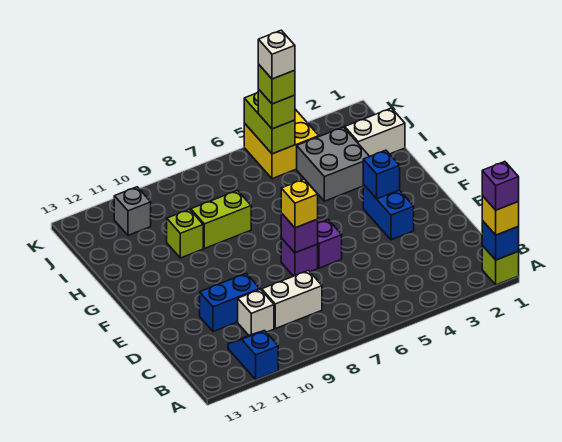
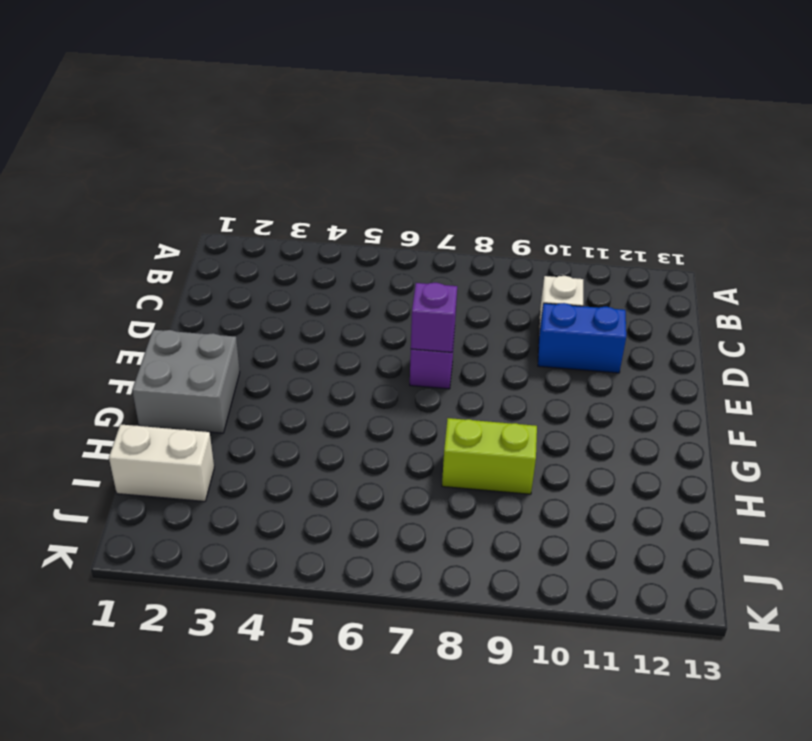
grey 2x2 brick [132,330,240,433] -> grey 2x2 brick moved to [297,127,370,201]
none -> lime 1x1 brick [482,246,519,285]
none -> blue 1x2 slope [228,331,278,379]
none -> white 1x2 brick [262,271,322,329]

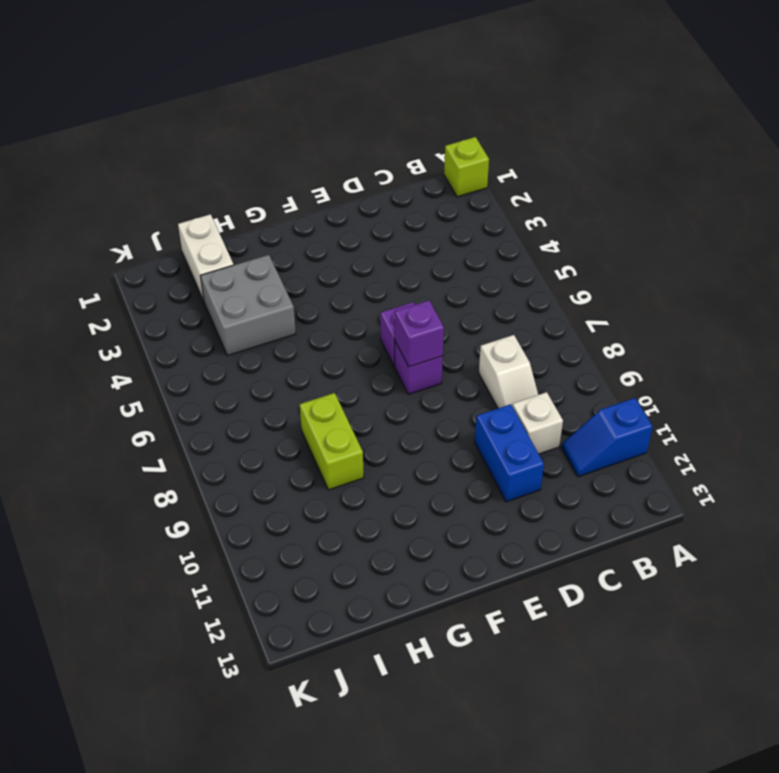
white 1x2 slope [479,335,538,408] -> white 1x2 brick [262,271,322,329]
none -> blue 1x2 brick [363,184,414,240]
none -> lime 1x1 brick [167,209,203,258]
none -> yellow 2x2 brick [244,109,319,179]

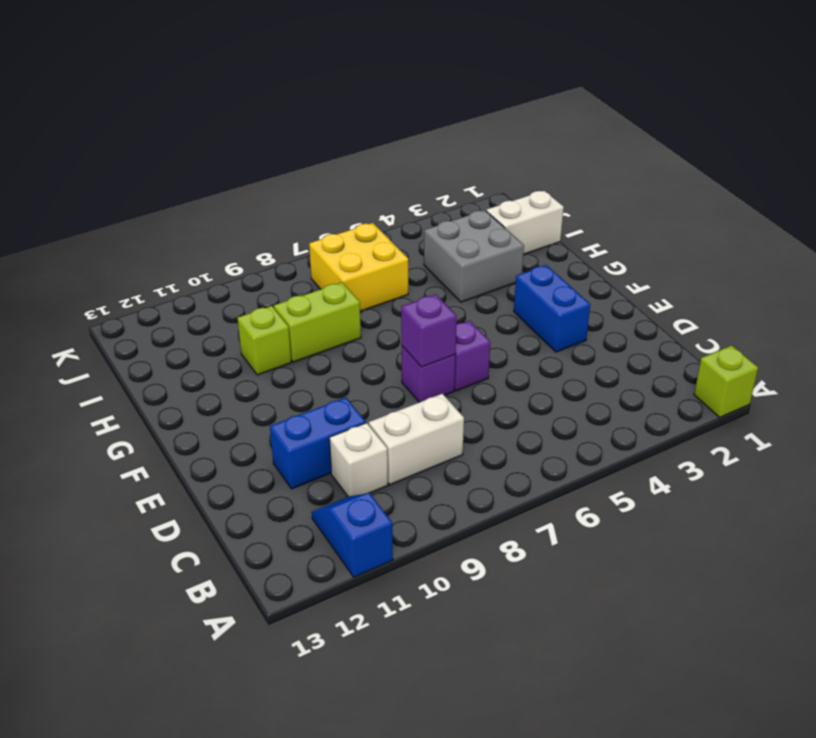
yellow 2x2 brick [309,223,408,311] -> yellow 2x2 brick moved to [244,109,319,179]
none -> grey 1x1 brick [114,187,151,235]
none -> blue 1x1 brick [482,221,519,260]
none -> blue 1x1 brick [363,150,400,199]

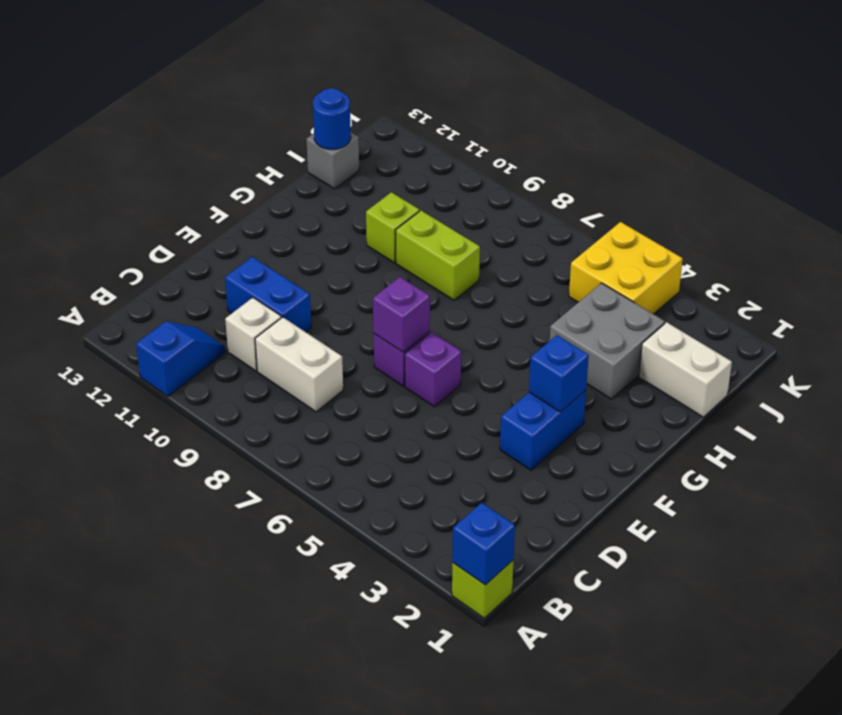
grey 1x1 brick [307,132,359,189] -> grey 1x1 brick moved to [114,187,151,235]
blue 1x1 round brick [313,88,351,149] -> none
none -> lime 1x2 brick [244,92,295,154]
none -> yellow 1x1 brick [482,196,519,235]
none -> yellow 1x1 brick [281,179,318,228]

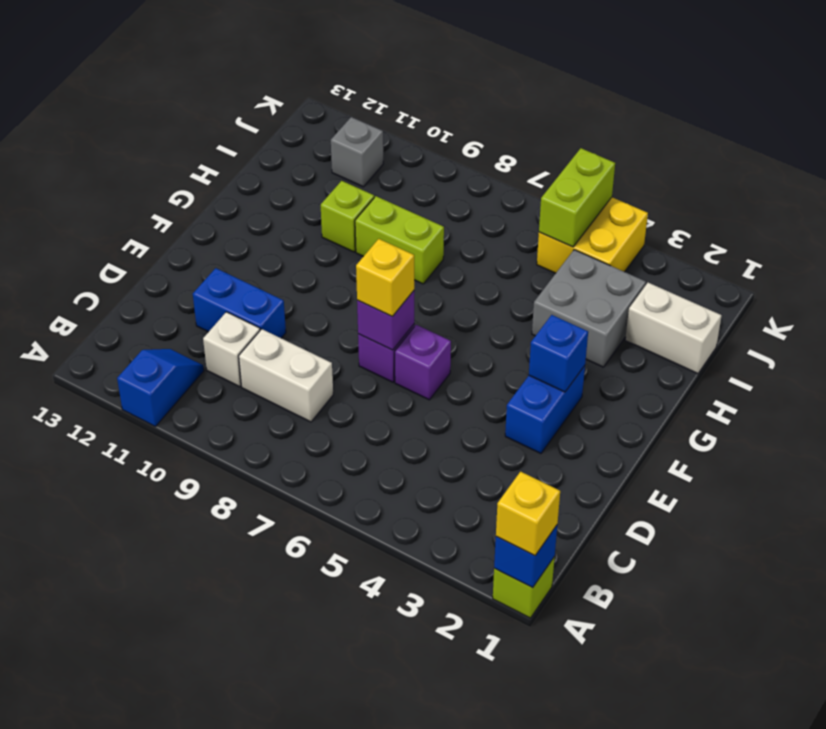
none -> lime 1x1 brick [258,89,295,129]
none -> purple 1x1 brick [482,162,519,210]
none -> lime 1x1 brick [258,64,295,104]

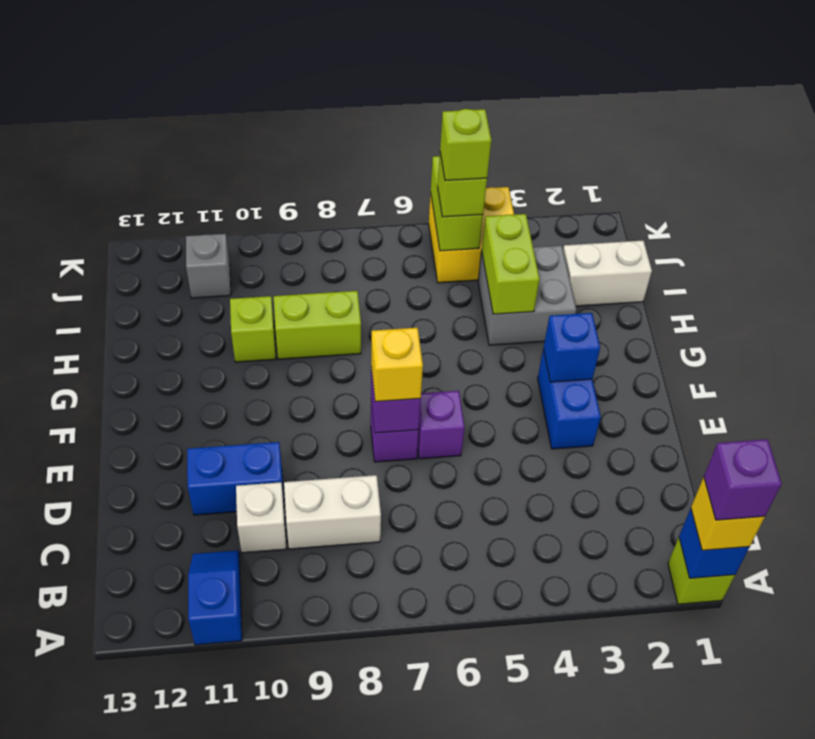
lime 1x2 brick [482,214,539,314] -> none
none -> white 1x1 brick [258,30,295,79]

